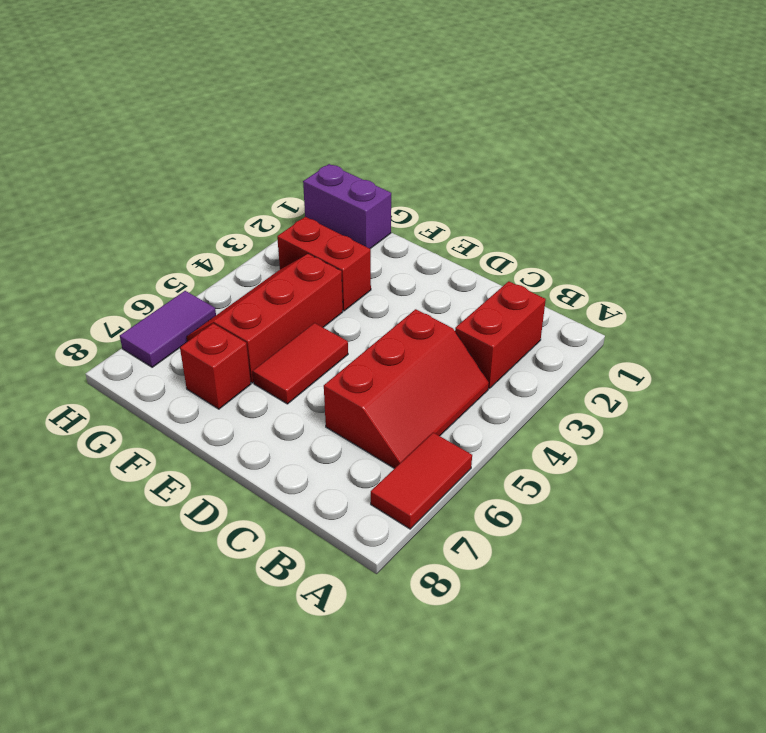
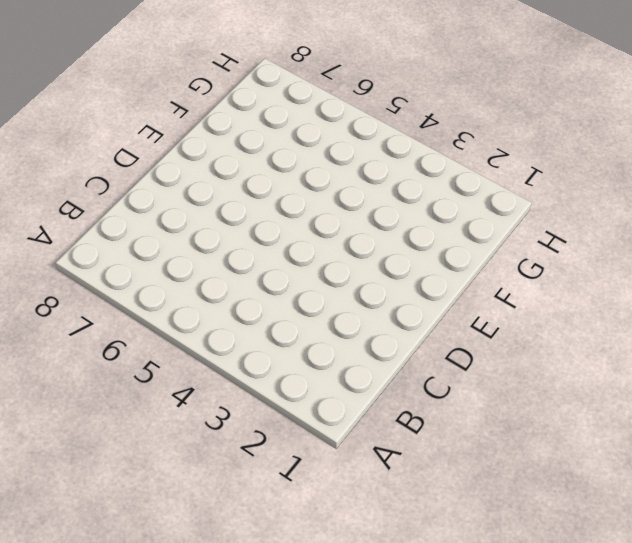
none -> red 1x2 tile [371,433,472,529]
none -> red 1x2 brick [455,281,546,388]

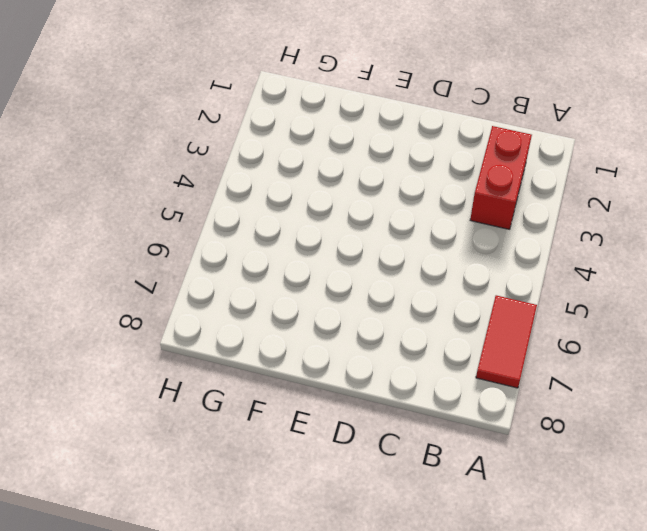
none -> red 2x3 slope [324,309,489,468]
none -> red 1x2 tile [253,323,348,404]

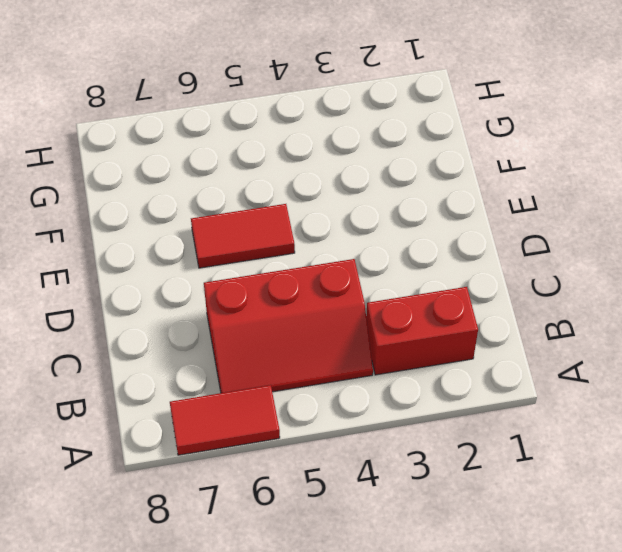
none -> red 1x2 brick [277,217,371,311]
none -> red 2x3 slope [187,254,343,383]

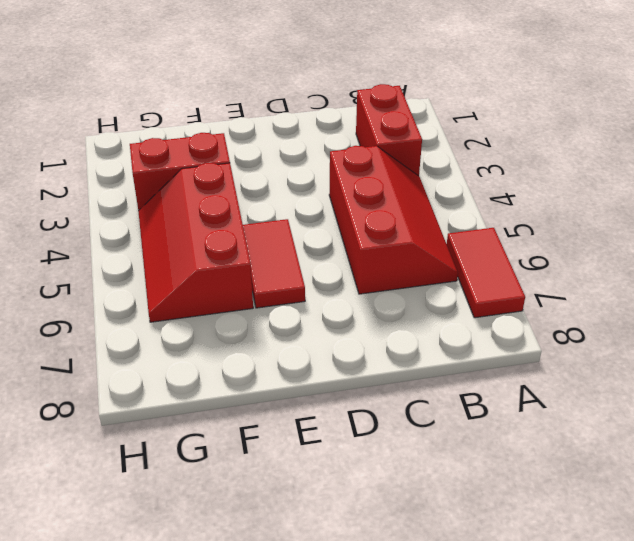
none -> red 1x1 brick [180,324,251,409]
none -> purple 1x2 brick [303,164,391,249]

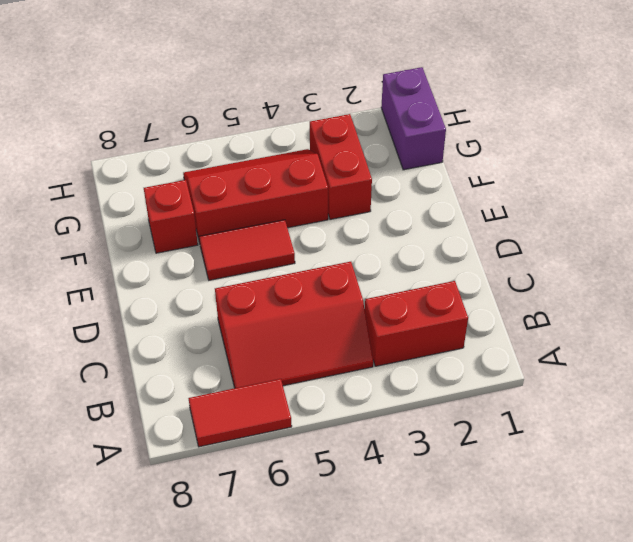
none -> purple 1x2 tile [120,291,216,367]

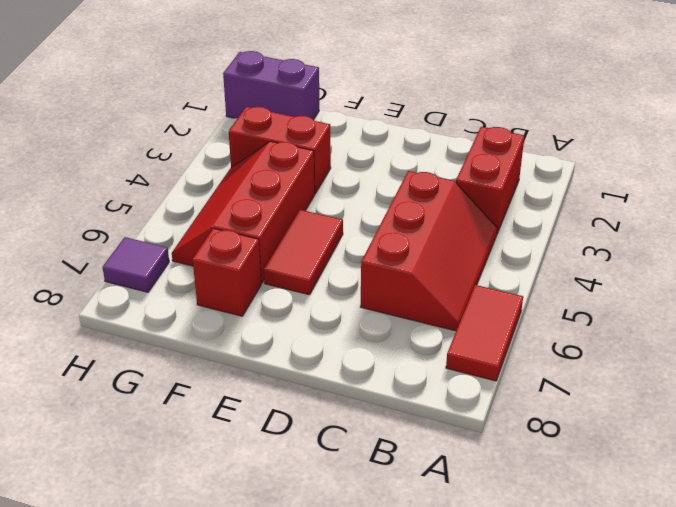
purple 1x1 tile [103,237,169,292] -> purple 1x2 tile [120,291,216,367]

